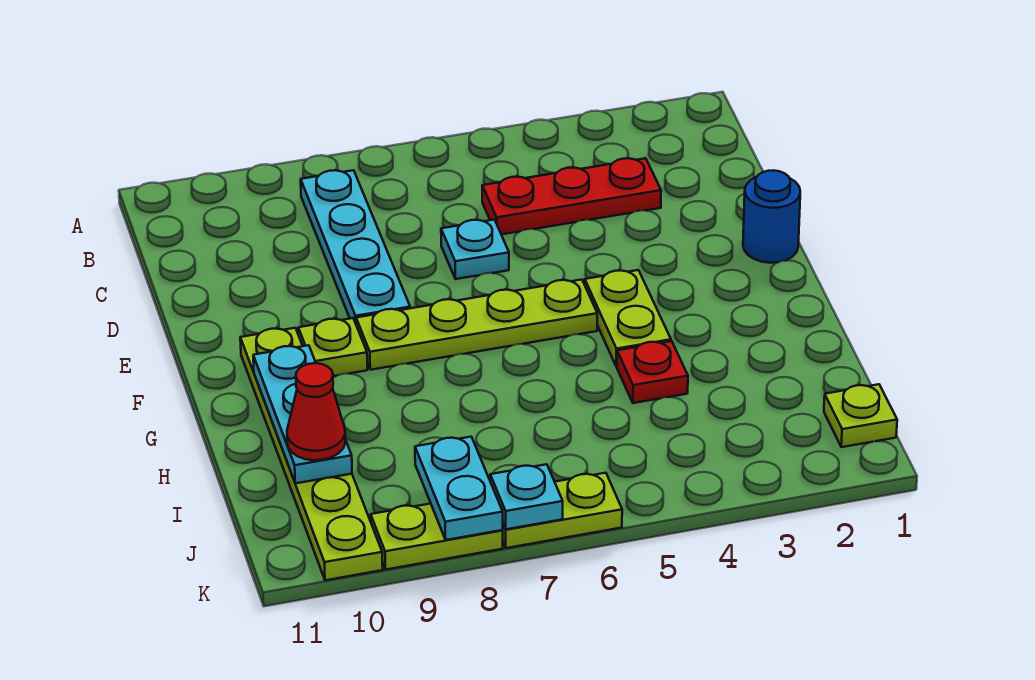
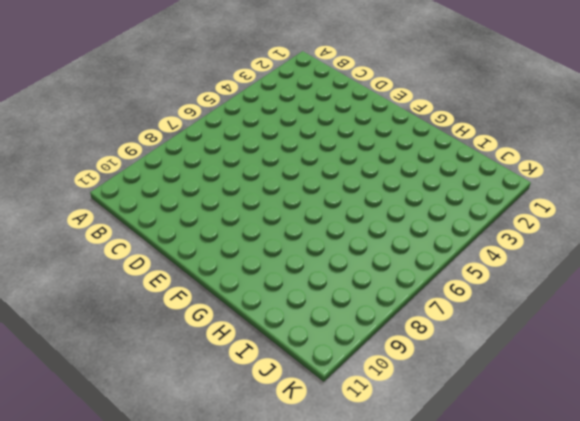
none -> cyan 1x4 plate [301,170,410,323]
none -> red 1x3 plate [482,158,661,234]
none -> cyan 1x1 plate [441,220,509,279]

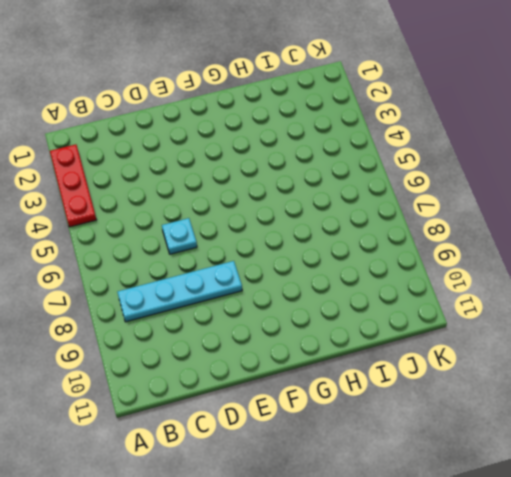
red 1x3 plate [50,144,96,227] -> red 1x3 plate moved to [482,158,661,234]
none -> blue 1x1 round brick [743,170,800,263]
none -> lime 1x2 plate [585,270,671,367]
none -> lime 1x4 plate [356,280,597,370]

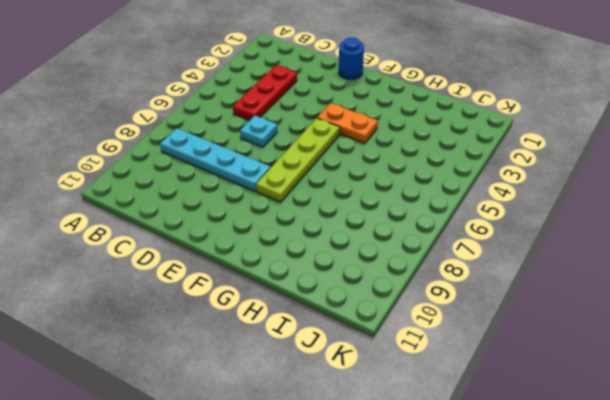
orange 1x2 plate [317,103,378,143] -> lime 1x2 plate [585,270,671,367]
none -> lime 1x1 plate [298,318,367,376]
none -> lime 1x6 plate [240,328,383,580]
none -> red 1x1 plate [617,341,688,403]

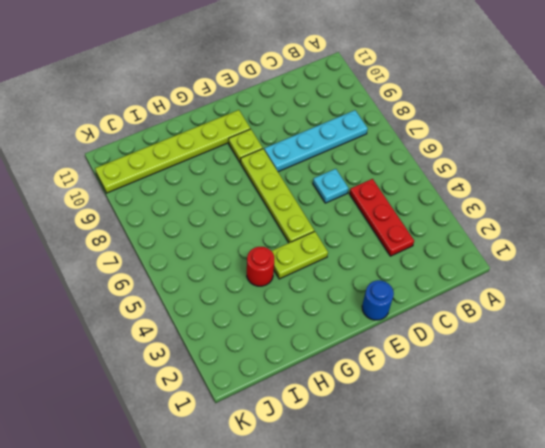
red 1x1 round brick [247,247,274,286] -> red 1x1 plate [617,341,688,403]
none -> lime 1x1 plate [824,384,897,447]
none -> lime 1x2 plate [503,473,622,548]
none -> lime 1x2 plate [371,504,503,569]

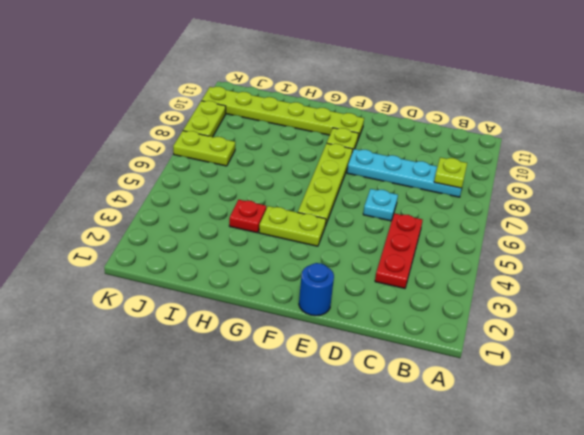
lime 1x1 plate [434,157,467,188] -> lime 1x1 plate moved to [824,384,897,447]
lime 1x2 plate [173,131,235,166] -> lime 1x2 plate turned to [503,473,622,548]
none -> cyan 1x3 plate [253,345,352,483]
none -> cyan 1x2 plate [415,437,503,540]
none -> cyan 1x1 plate [490,464,563,529]

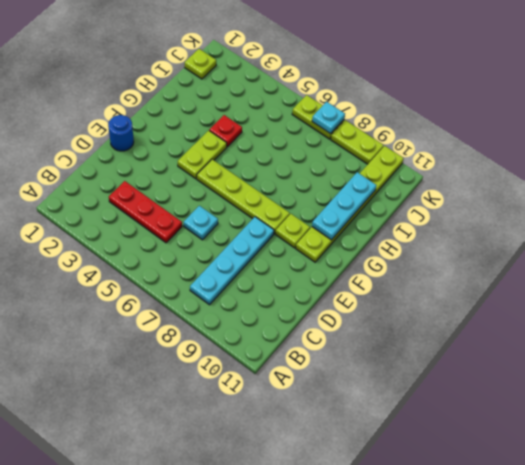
none -> cyan 1x2 plate [415,437,503,540]
none -> red 1x1 cone [287,363,345,460]

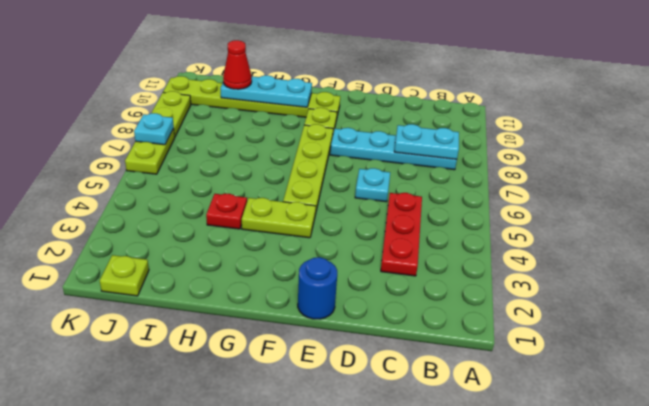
cyan 1x2 plate [394,124,459,159] -> cyan 1x2 plate moved to [415,437,503,540]

